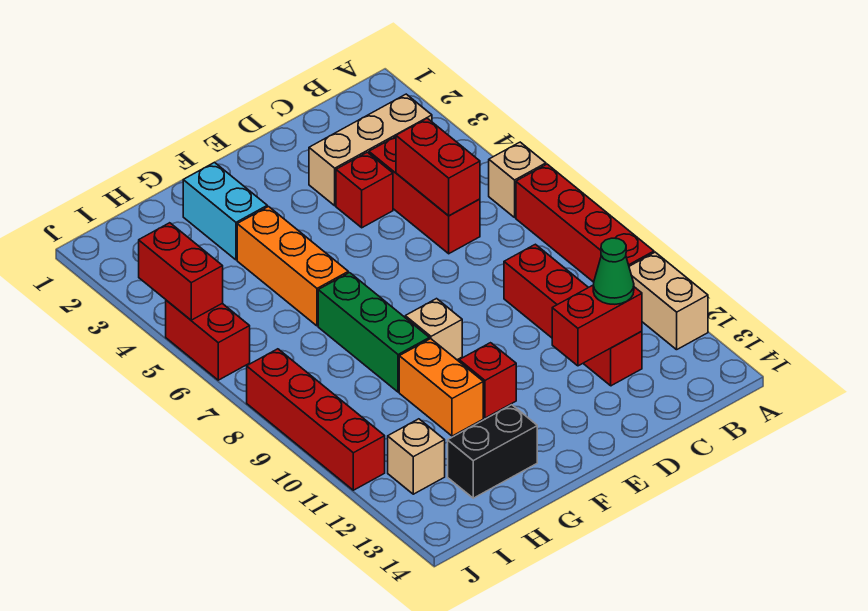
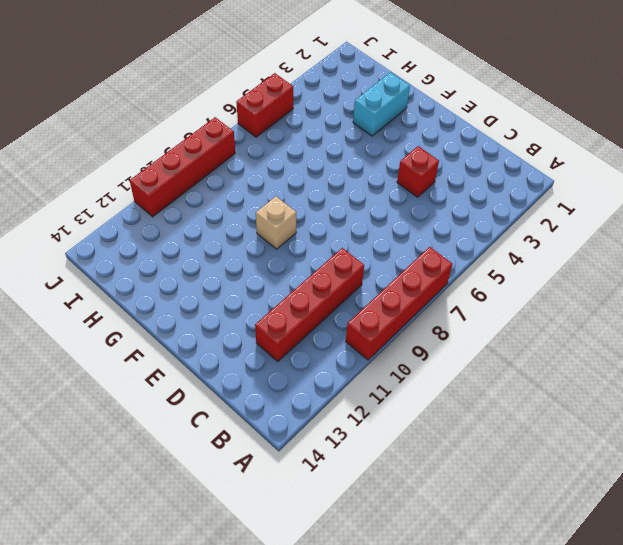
none -> tan 1x1 brick [489,142,546,217]
none -> tan 1x2 brick [629,252,708,350]
none -> tan 1x3 brick [309,94,432,206]

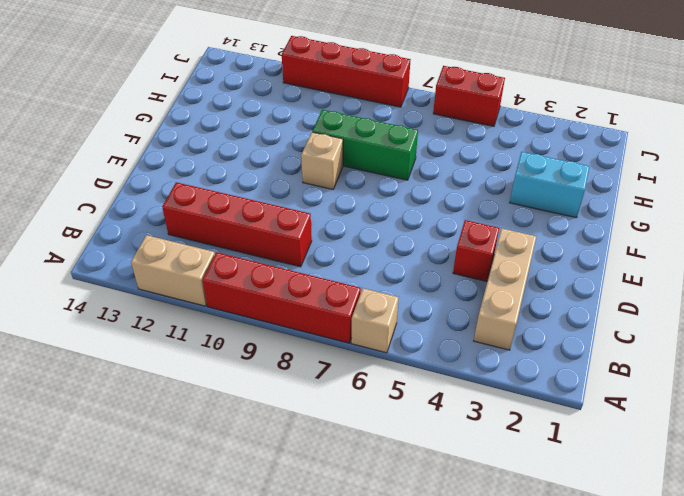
none -> red 1x3 brick [369,137,480,254]
none -> red 1x1 brick [459,343,516,418]
none -> orange 1x3 brick [237,207,348,326]

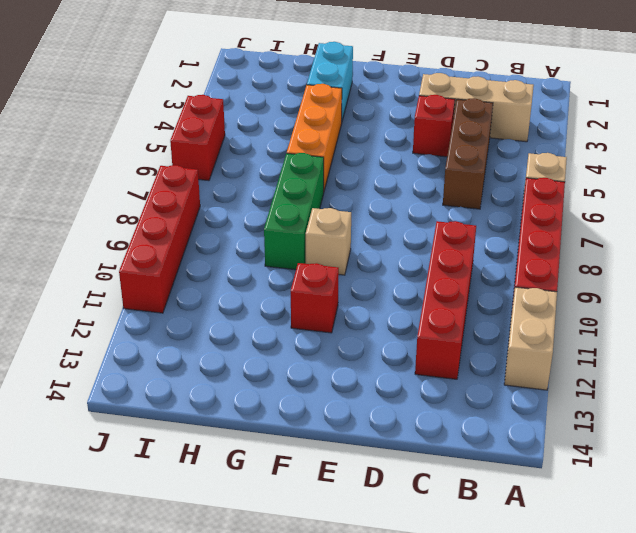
brown 1x3 brick [443,98,493,209] -> red 1x3 brick [369,137,480,254]
none -> orange 1x2 brick [399,339,483,436]
none -> black 1x2 brick [448,405,537,498]
none -> tan 1x1 brick [388,419,445,494]

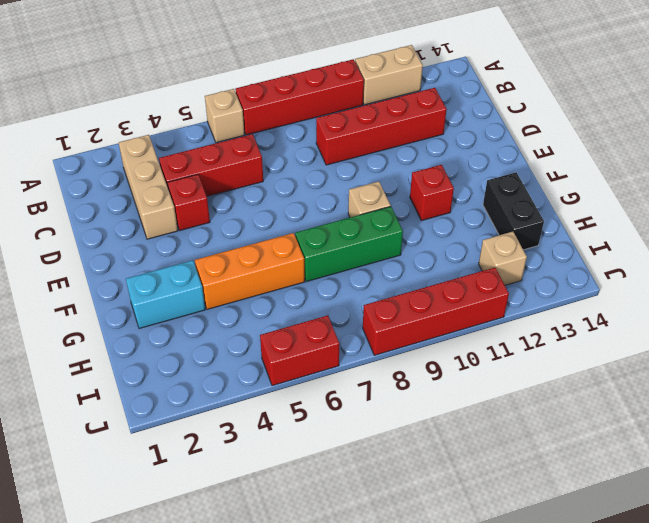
none -> orange 1x2 brick [399,339,483,436]
none -> red 1x2 brick [396,118,480,216]
none -> red 1x2 brick [552,285,642,366]

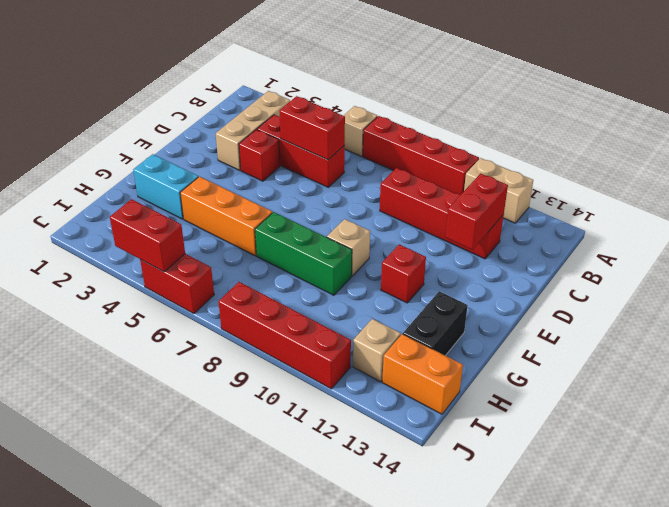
orange 1x2 brick [382,334,463,414] -> orange 1x2 brick moved to [399,339,483,436]
none -> green 1x1 cone [593,238,634,304]

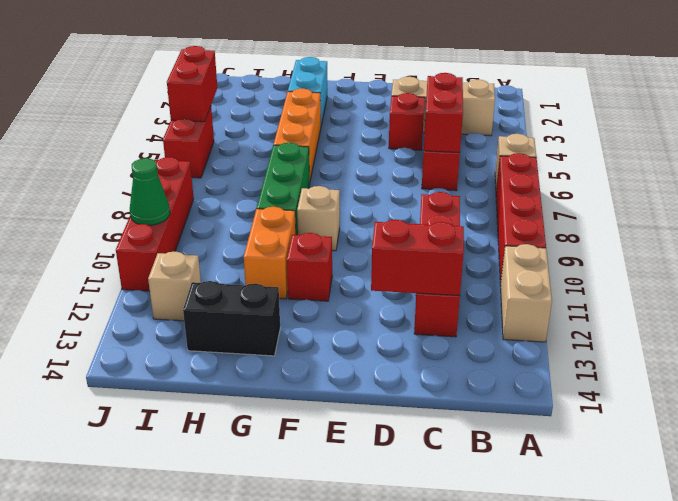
green 1x1 cone [130,158,170,225] -> green 1x1 cone moved to [593,238,634,304]

